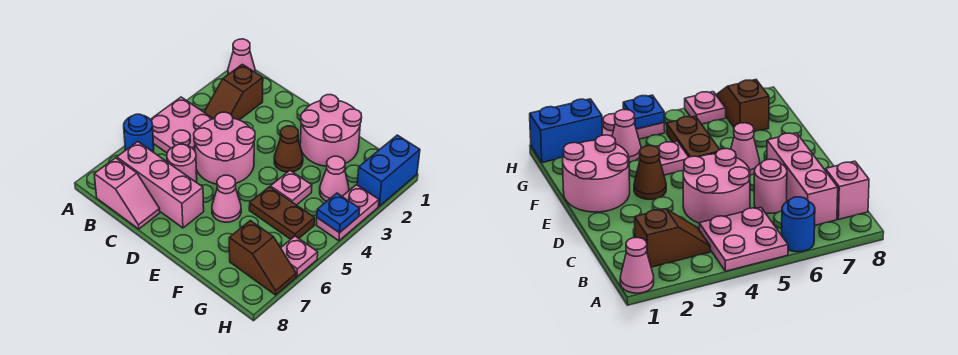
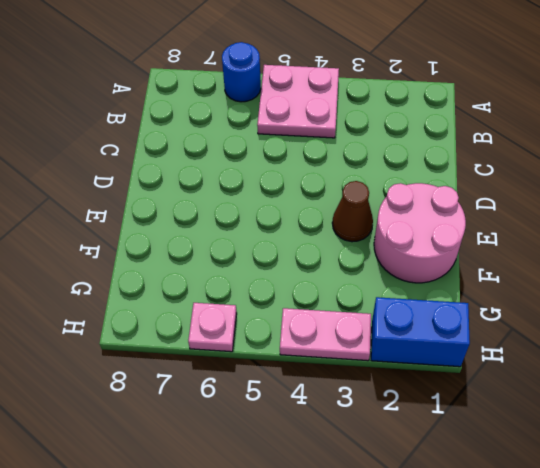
none -> pink 1x1 cone [228,39,255,74]
none -> brown 1x2 slope [204,64,263,120]
none -> pink 1x3 brick [117,142,204,228]

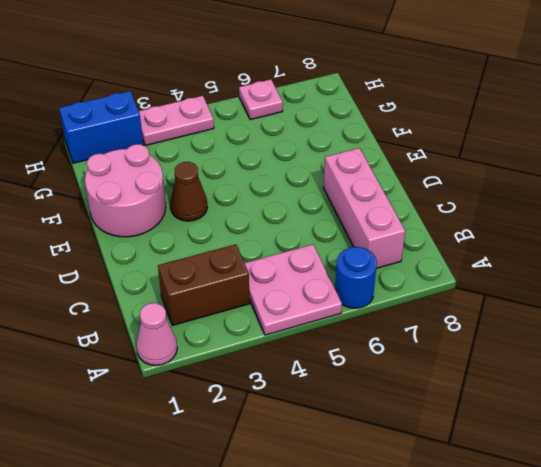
brown 1x2 brick [158,244,250,325] -> brown 1x2 slope [204,64,263,120]
none -> pink 1x2 slope [94,158,160,229]
none -> pink 2x2 round brick [194,112,255,184]
none -> pink 1x1 round brick [167,144,197,182]

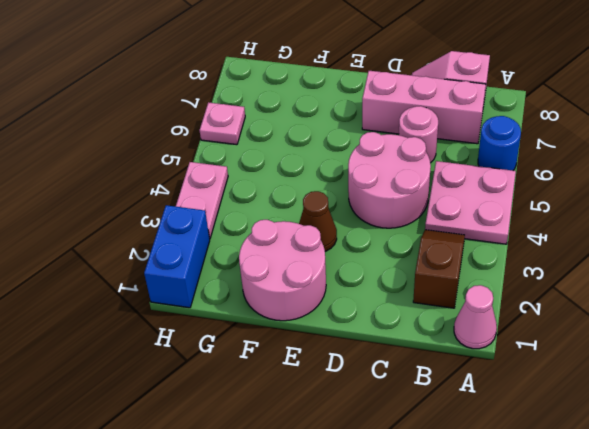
none -> pink 1x1 cone [212,175,241,222]
none -> pink 1x1 plate [270,170,312,205]
none -> brown 1x2 plate [249,187,315,239]

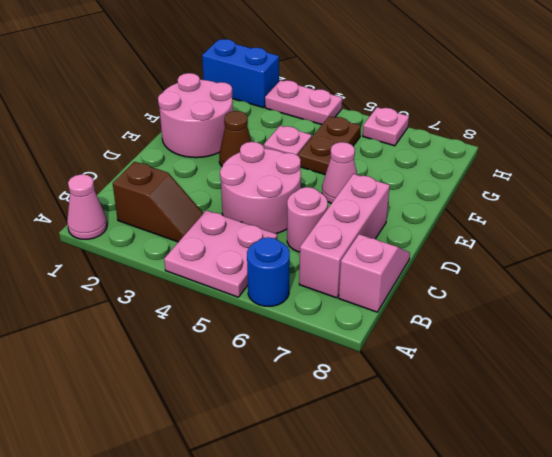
none -> pink 1x1 cone [320,156,349,201]
none -> brown 1x2 slope [229,221,296,295]
none -> blue 1x1 plate [317,193,360,233]

